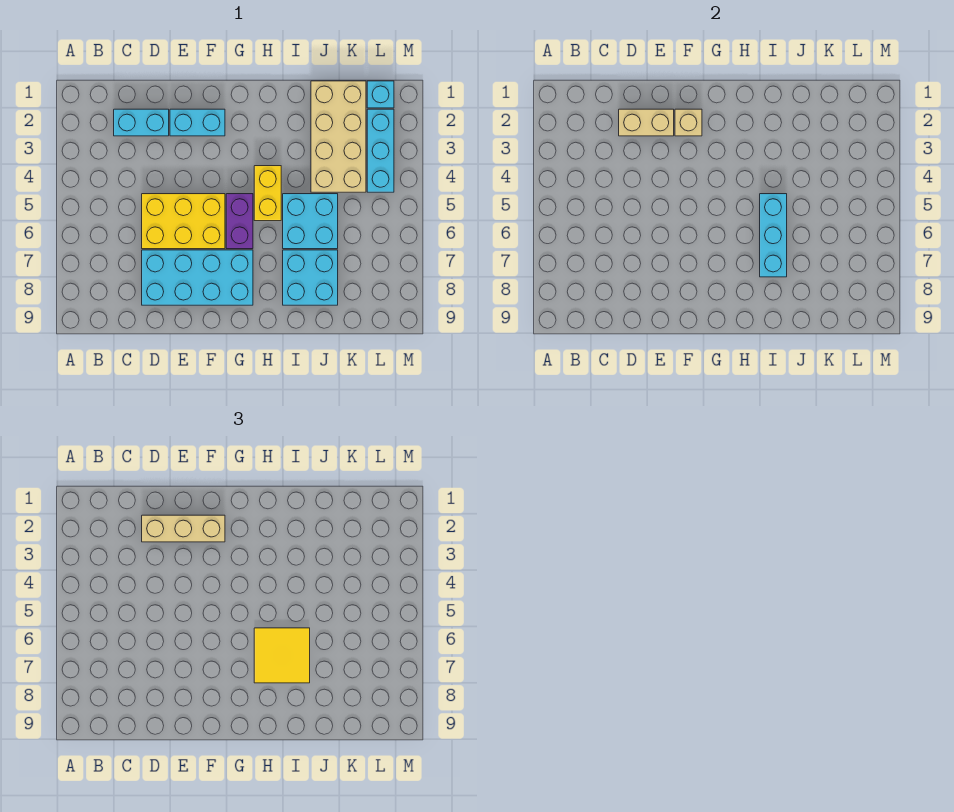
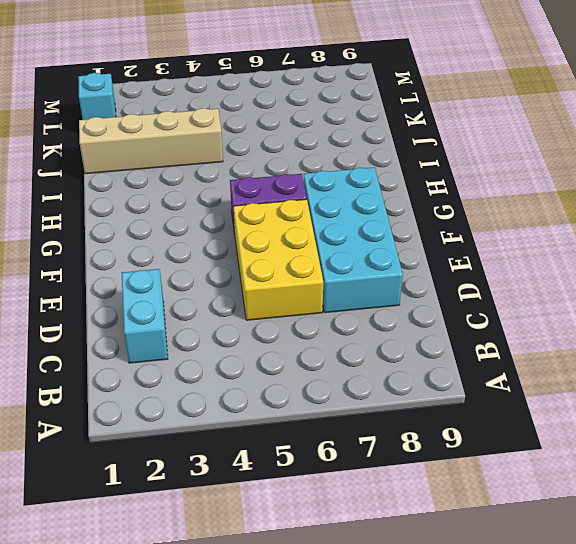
tan 1x4 brick [79,108,223,174] -> tan 2x4 brick [311,81,366,192]
none -> cyan 1x2 brick [170,109,225,136]
none -> yellow 1x2 brick [254,166,281,221]
none -> cyan 2x2 brick [283,194,338,249]

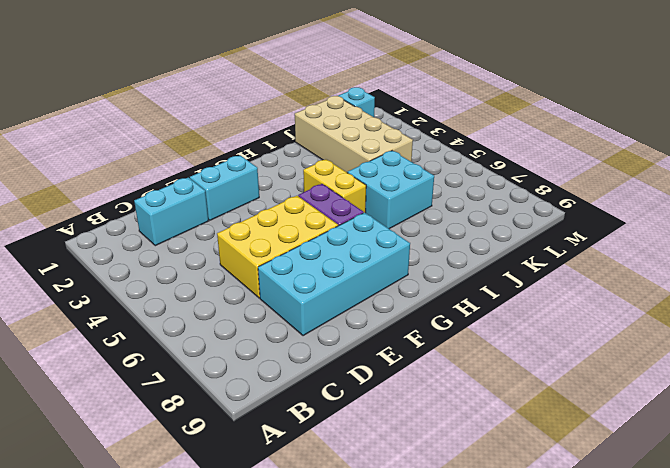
none -> cyan 2x2 brick [283,250,338,305]
none -> cyan 1x3 brick [367,109,394,192]
none -> tan 1x2 brick [619,109,674,136]

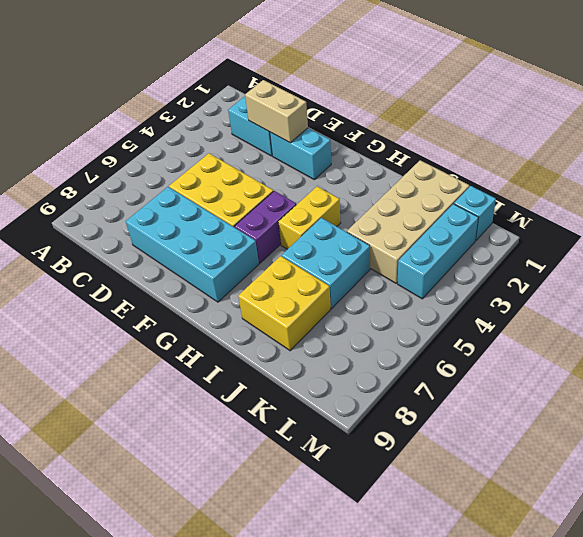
yellow 2x2 brick [238,256,331,351] -> cyan 2x2 brick [283,250,338,305]
none -> tan 1x1 brick [675,109,702,136]
none -> cyan 1x3 brick [760,194,787,277]
none -> tan 1x3 brick [142,515,225,542]

